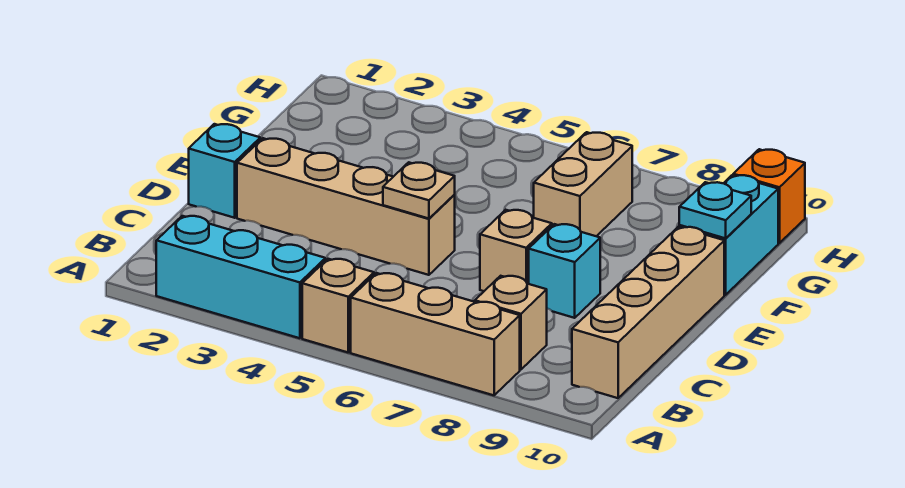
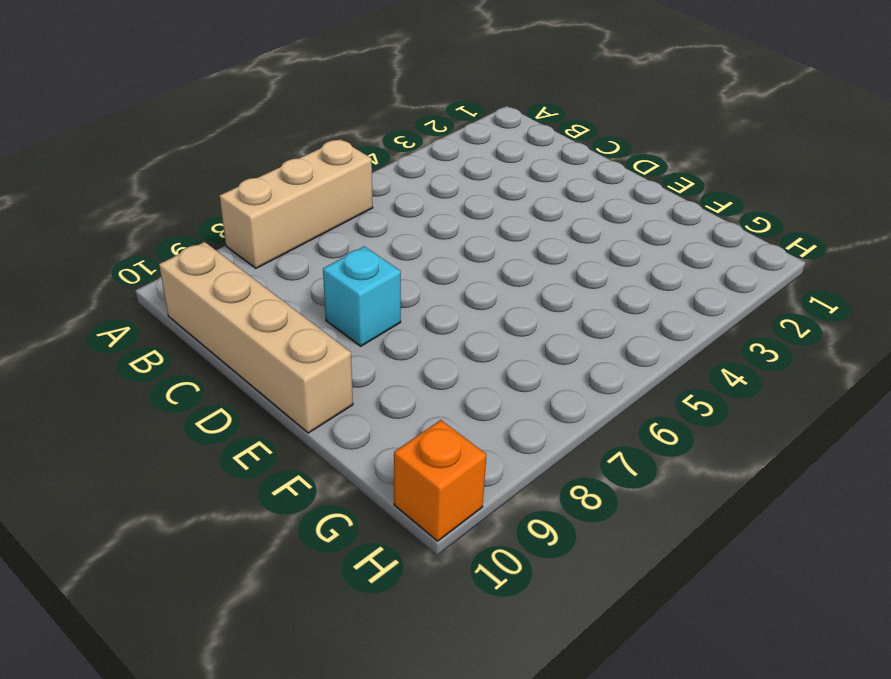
none -> cyan 1x3 brick [156,216,325,338]
none -> tan 1x1 brick [302,259,374,352]
none -> tan 1x1 brick [475,276,547,370]

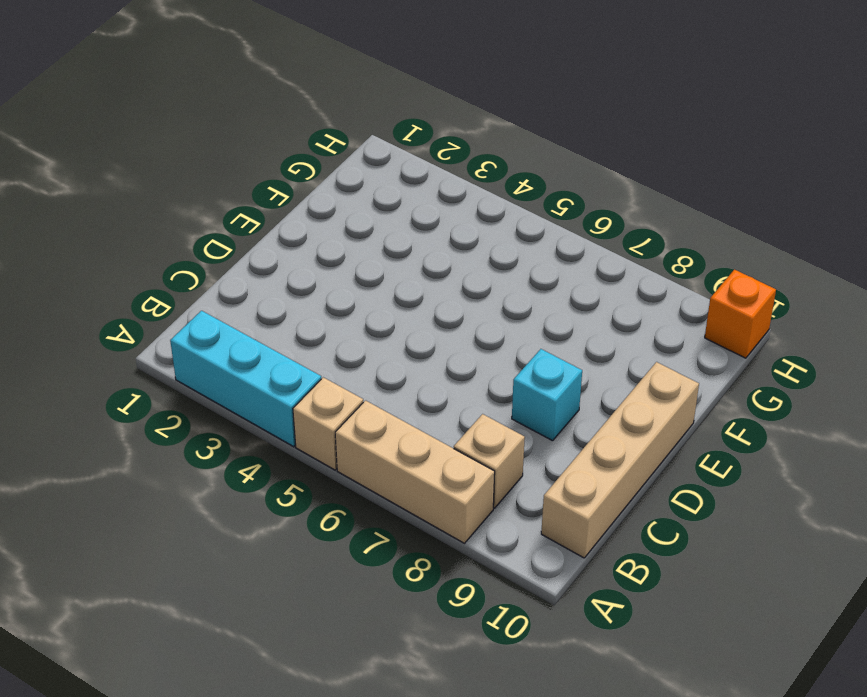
none -> cyan 1x1 brick [189,124,260,218]
none -> tan 1x4 brick [237,138,455,275]
none -> tan 1x1 brick [480,210,552,291]

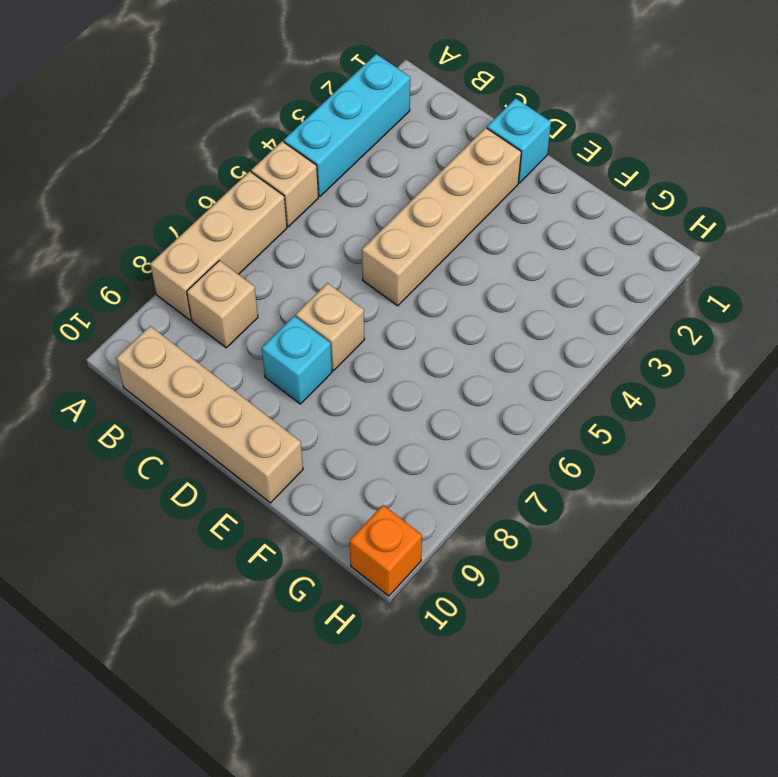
none -> tan 1x2 brick [534,132,632,236]
none -> cyan 1x2 brick [679,175,778,295]
none -> tan 1x1 plate [383,162,455,219]

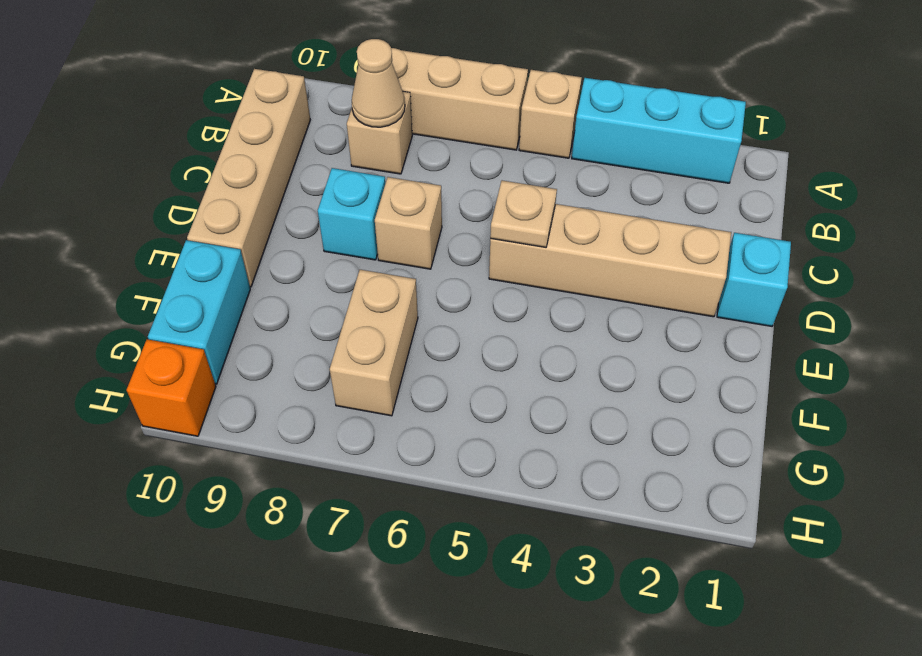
tan 1x1 cone [352,39,405,127] -> none
none -> cyan 1x1 plate [679,182,751,238]

